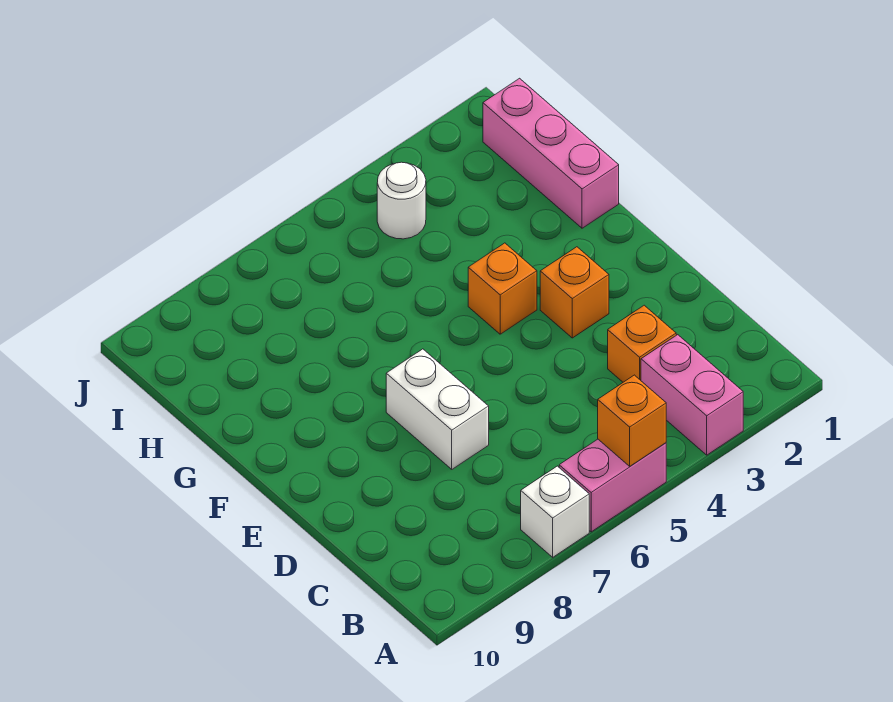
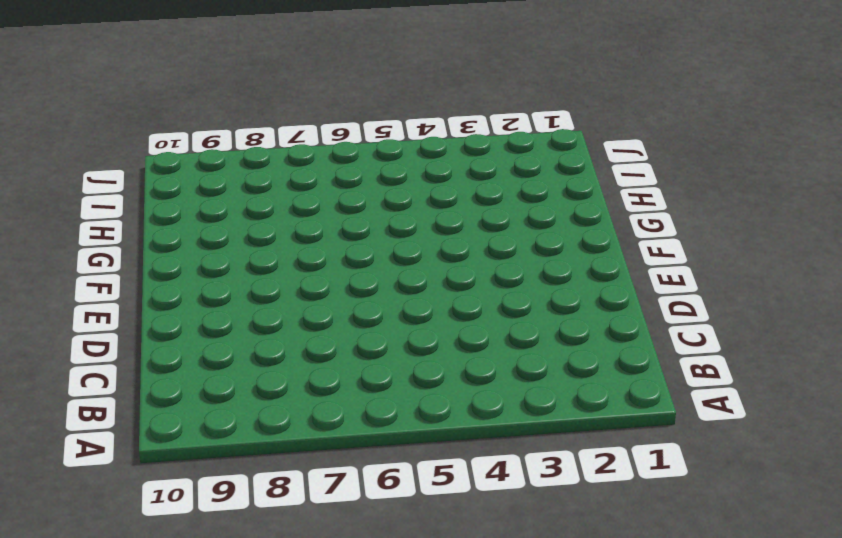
none -> pink 1x2 brick [641,335,743,455]
none -> pink 1x2 brick [559,439,666,532]

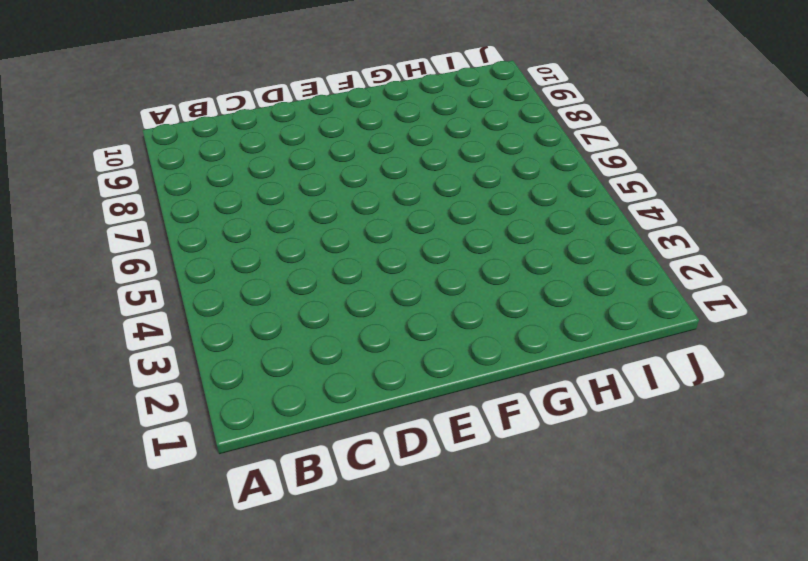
none -> pink 1x2 brick [641,335,743,455]
none -> pink 1x2 brick [559,439,666,532]

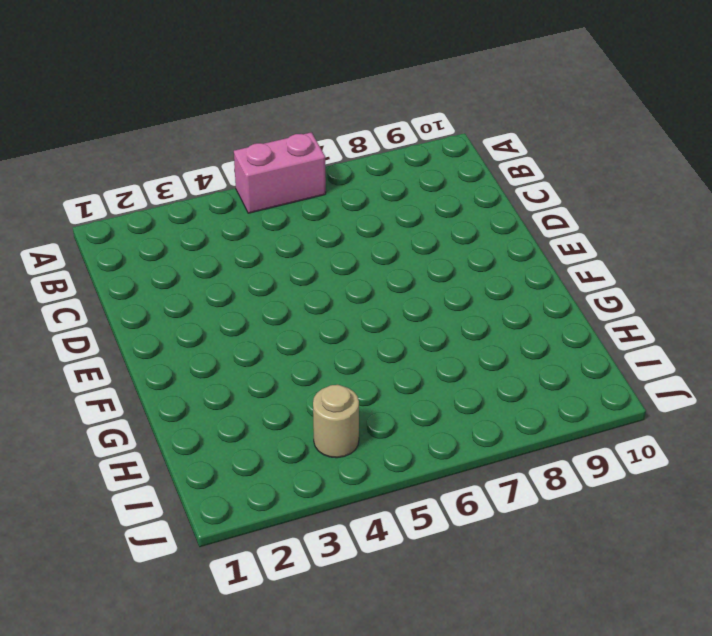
tan 1x1 round brick [313,385,359,458] -> white 1x1 round brick [377,162,426,239]
none -> pink 1x2 brick [641,335,743,455]
none -> white 1x1 brick [521,466,589,557]

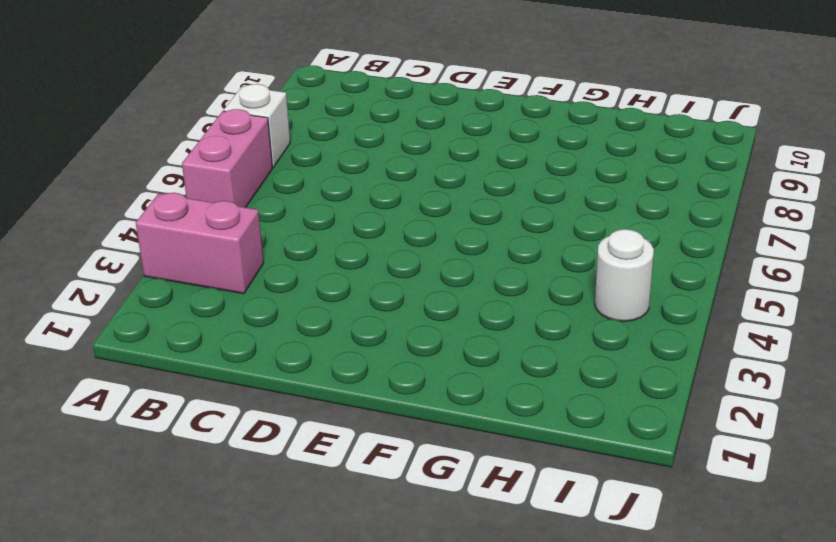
none -> orange 1x1 brick [608,305,676,382]
none -> white 1x2 brick [386,349,489,469]

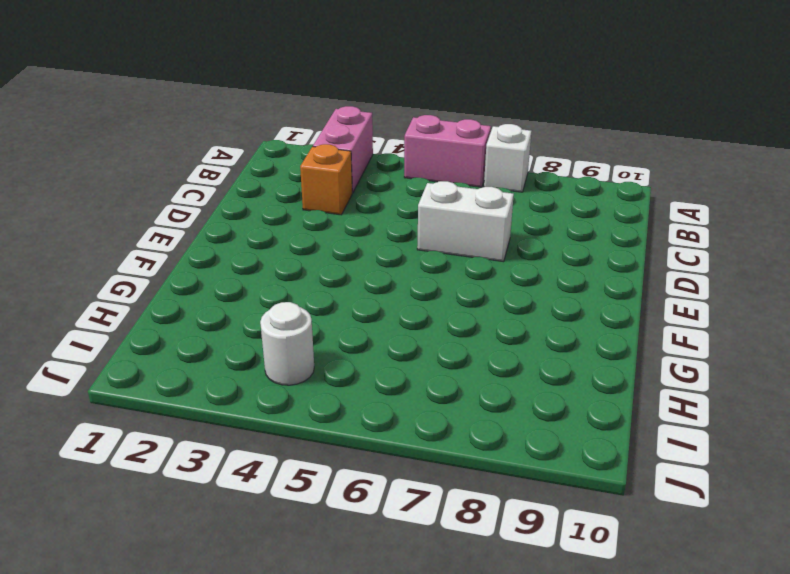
white 1x2 brick [417,181,514,262] -> white 1x2 brick turned to [386,349,489,469]
none -> orange 1x1 brick [540,247,609,338]
none -> orange 1x1 brick [468,243,537,334]

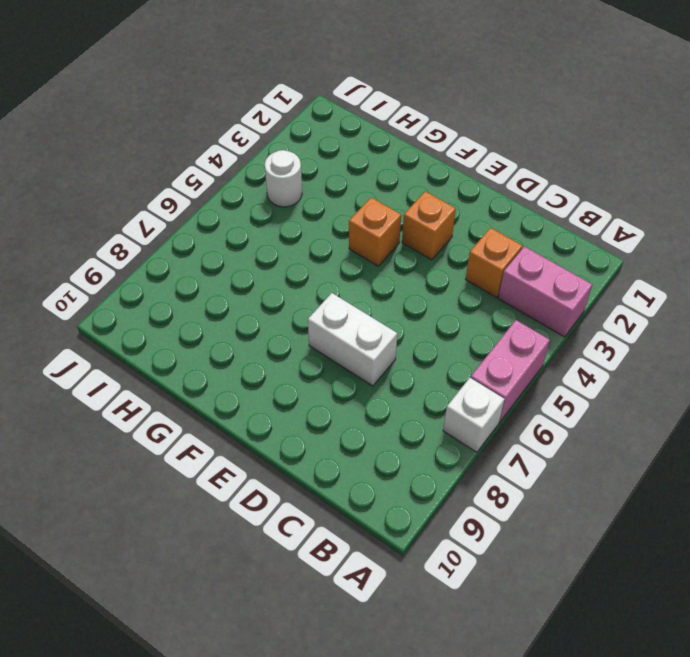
none -> pink 1x3 brick [483,78,619,228]
none -> orange 1x1 brick [598,375,666,466]

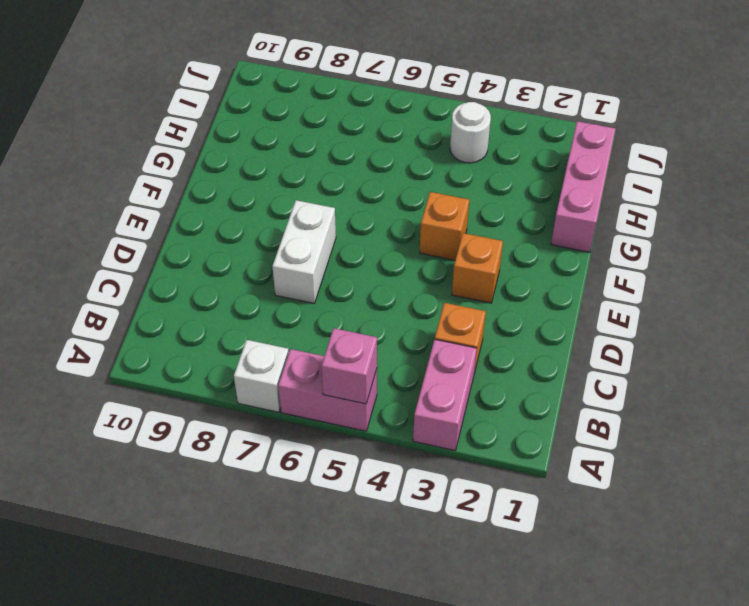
pink 1x1 brick [322,328,377,404] -> orange 1x1 brick [598,375,666,466]

